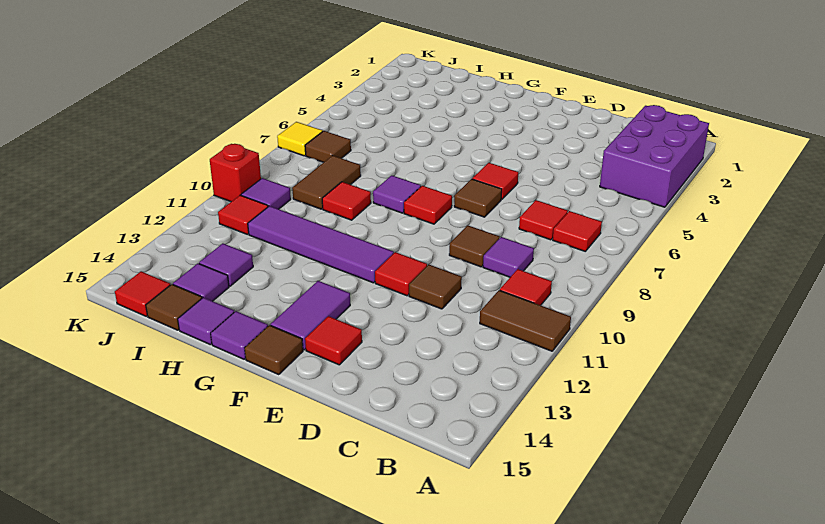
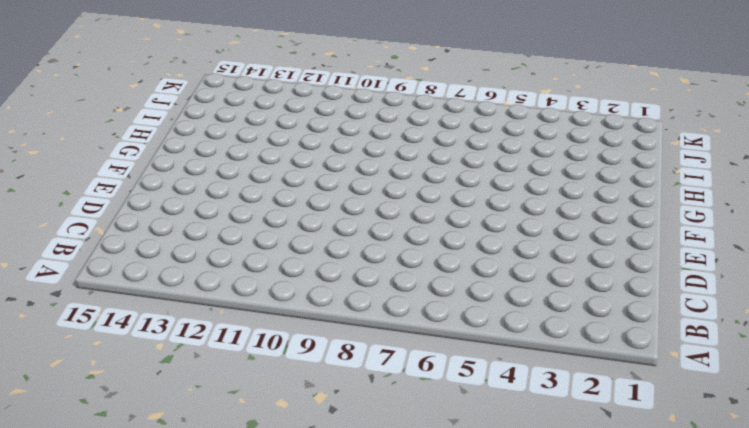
none -> purple 2x3 brick [600,105,709,207]
none -> brown 1x2 tile [480,290,571,351]
none -> red 1x1 tile [553,211,602,251]
none -> red 1x1 tile [500,269,552,305]

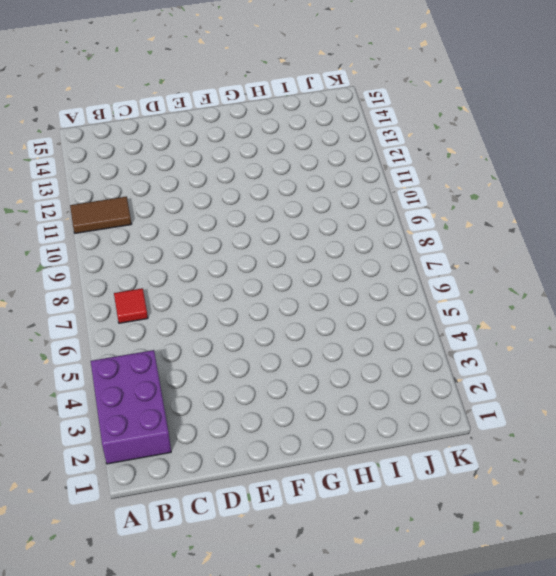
none -> red 1x1 tile [500,269,552,305]
none -> red 1x1 tile [519,200,568,240]
none -> purple 1x1 tile [483,237,534,277]
none -> brown 1x1 tile [449,225,499,267]

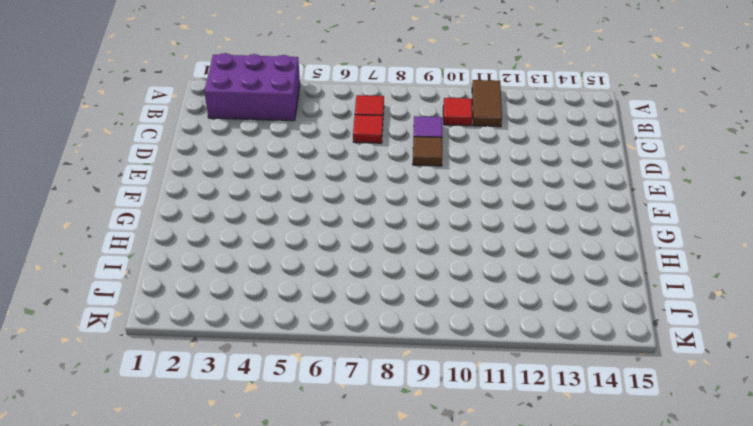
none -> brown 1x1 tile [409,265,462,309]
none -> red 1x1 tile [472,163,518,200]
none -> brown 1x1 tile [454,179,502,217]
none -> red 1x1 tile [375,252,427,296]

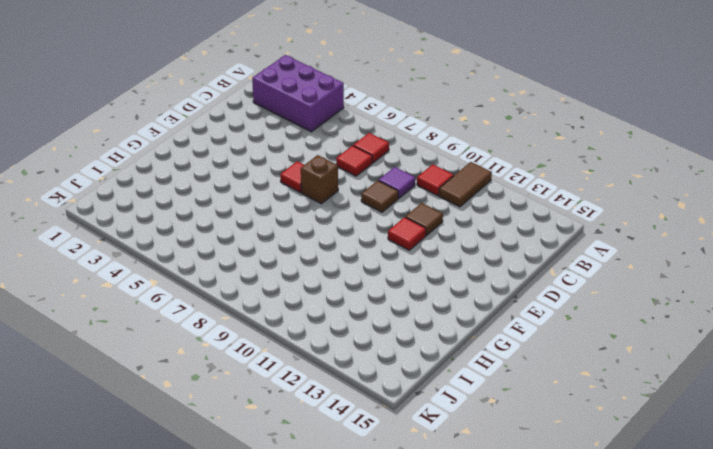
brown 1x1 brick [301,155,338,204] -> brown 1x1 tile [454,179,502,217]
none -> red 1x1 tile [305,316,362,365]
none -> red 1x1 tile [404,186,452,224]
none -> purple 1x4 tile [248,206,394,283]
none -> purple 1x2 tile [271,281,350,350]

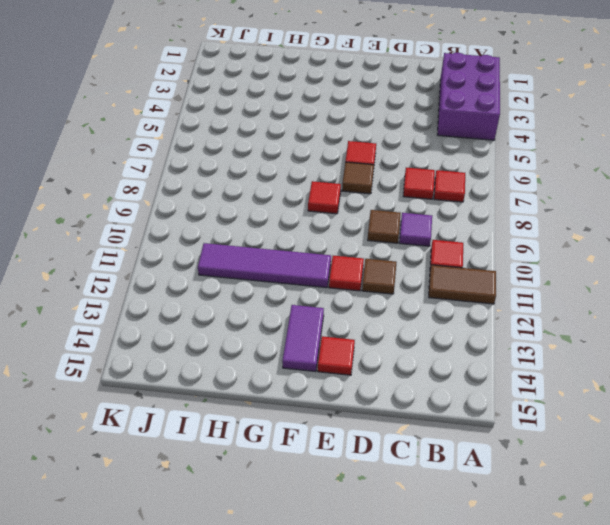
none -> brown 1x1 tile [245,325,303,375]
none -> purple 1x1 tile [373,175,421,213]
none -> purple 1x1 tile [211,311,268,359]
none -> red 1x1 tile [322,182,371,220]

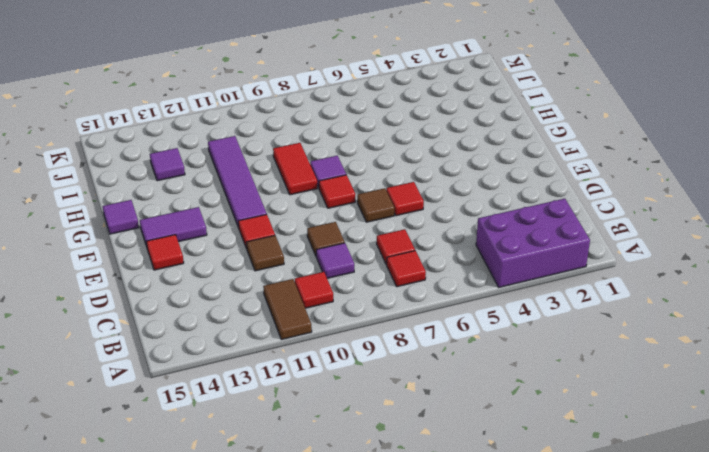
red 1x2 tile [273,143,317,195] -> red 1x1 tile [322,182,371,220]
none -> brown 1x1 tile [245,325,303,375]
none -> purple 1x1 tile [178,297,234,345]
none -> brown 1x2 tile [292,155,361,209]
none -> purple 1x1 tile [173,263,229,301]

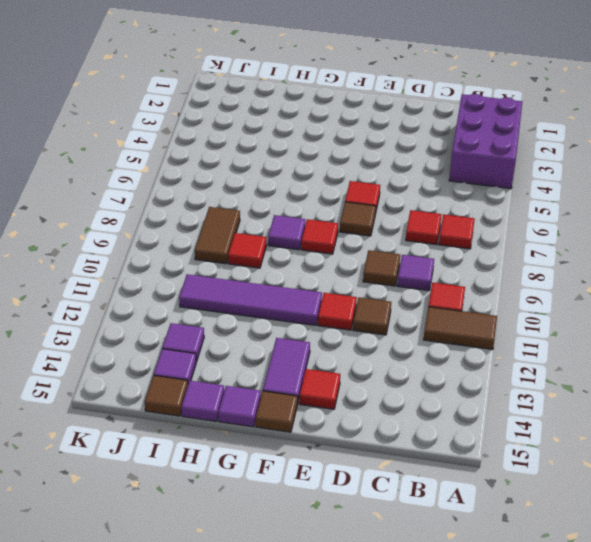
none -> brown 1x1 tile [305,131,351,162]
none -> purple 1x1 tile [241,178,291,209]
none -> red 1x1 tile [218,195,268,234]
none -> red 1x1 tile [115,271,170,316]

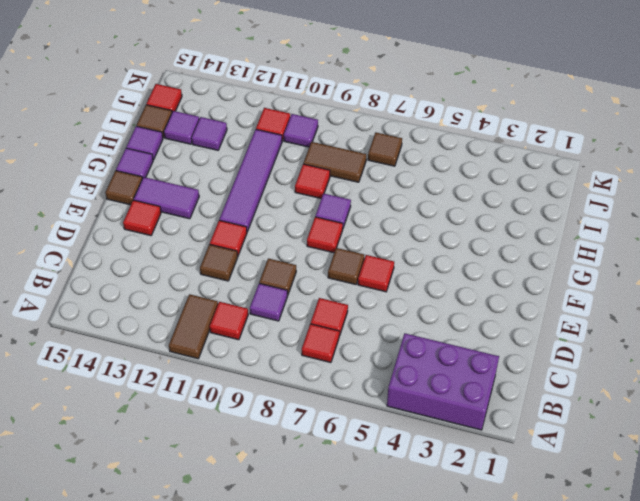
none -> yellow 1x1 tile [277,122,323,156]
none -> red 1x1 brick [210,144,261,202]

